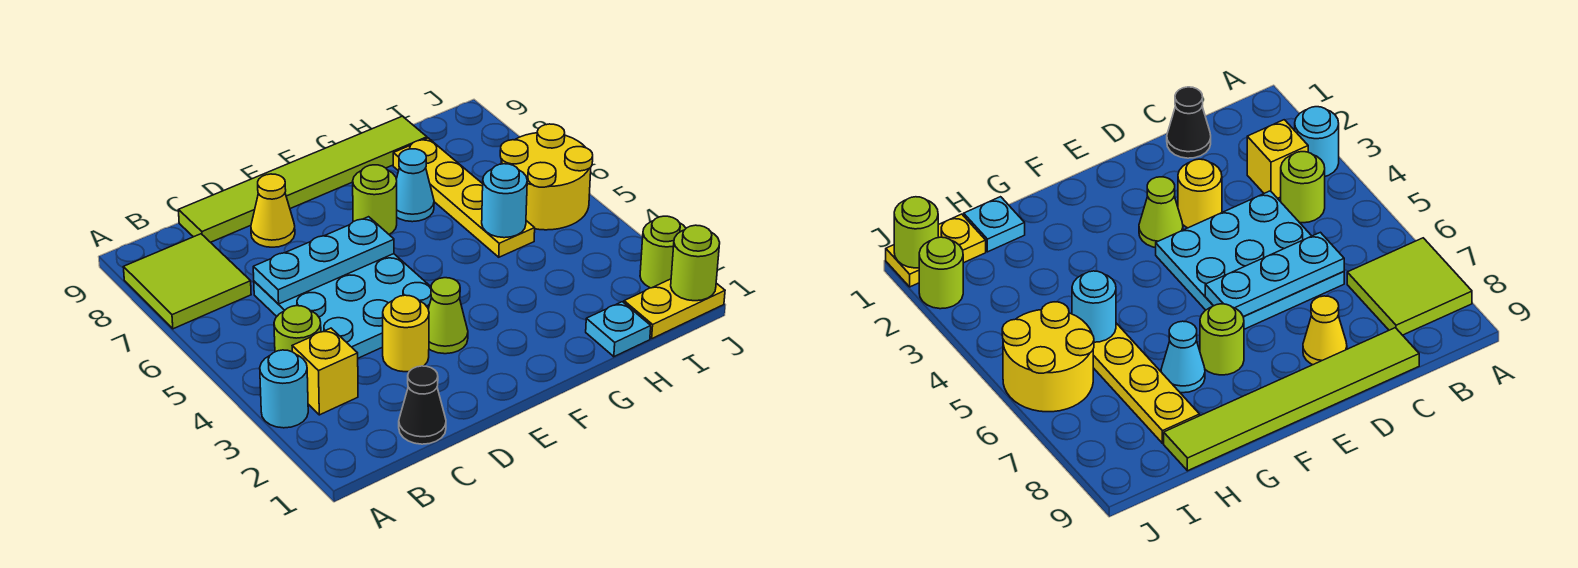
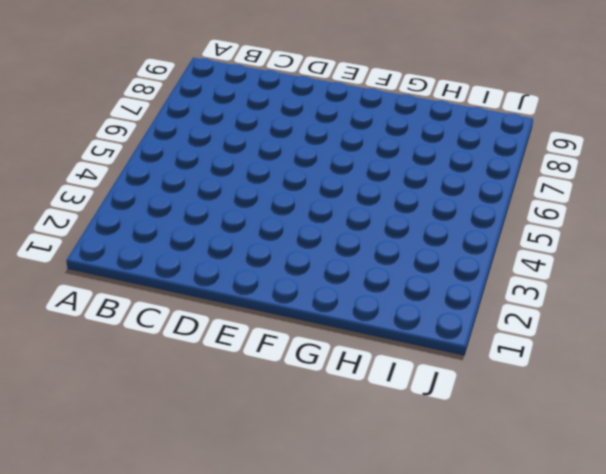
none -> cyan 1x1 round brick [260,350,308,428]
none -> lime 2x2 tile [123,234,251,329]
none -> yellow 1x1 brick [292,328,358,415]

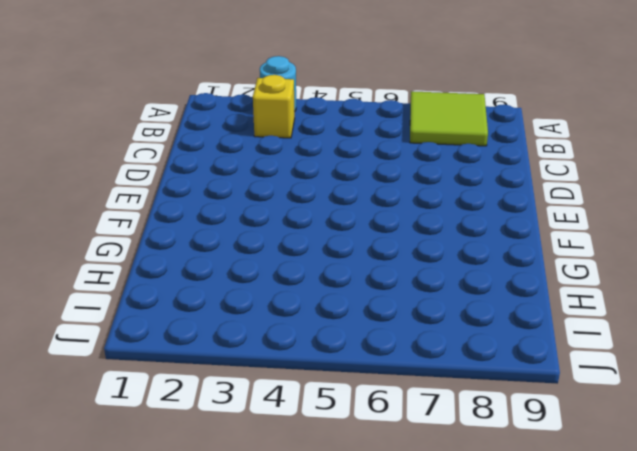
none -> lime 1x1 round brick [274,306,321,352]
none -> black 1x1 cone [399,366,446,444]
none -> cyan 3x3 plate [254,254,432,358]

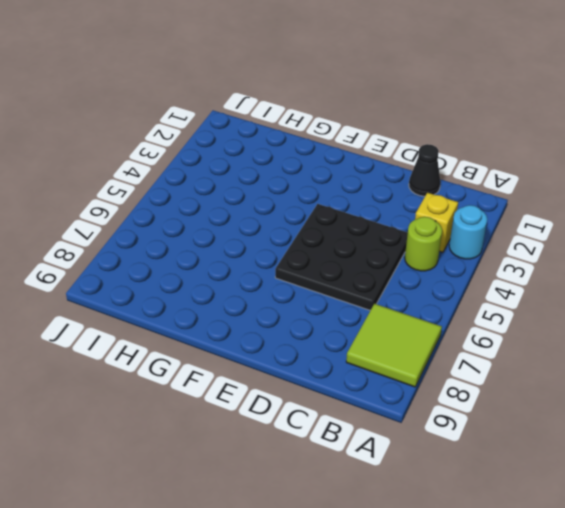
black 3x3 plate [275,204,408,310] -> cyan 3x3 plate [254,254,432,358]
none -> lime 1x6 tile [179,116,427,242]
none -> yellow 1x1 round brick [383,295,429,372]
none -> yellow 1x1 cone [251,174,295,247]

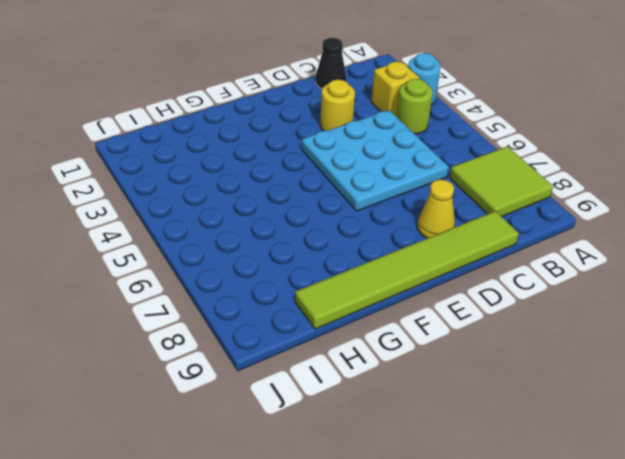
none -> lime 1x1 cone [428,278,468,354]
none -> lime 1x1 round brick [353,165,397,234]
none -> cyan 1x1 cone [396,149,434,222]

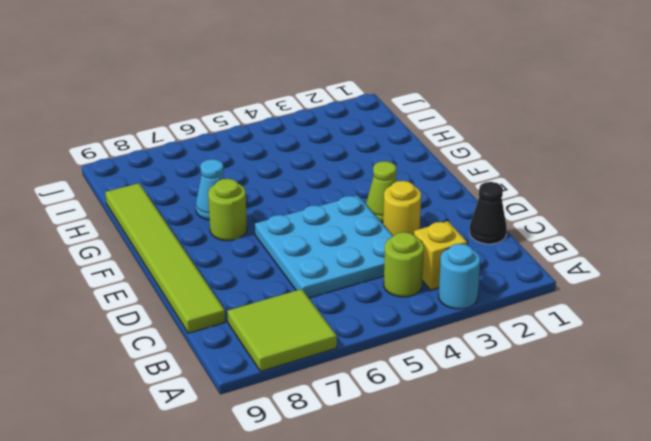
none -> yellow 1x1 cone [251,174,295,247]
none -> cyan 1x1 plate [586,302,651,357]
none -> yellow 1x4 plate [393,138,535,257]

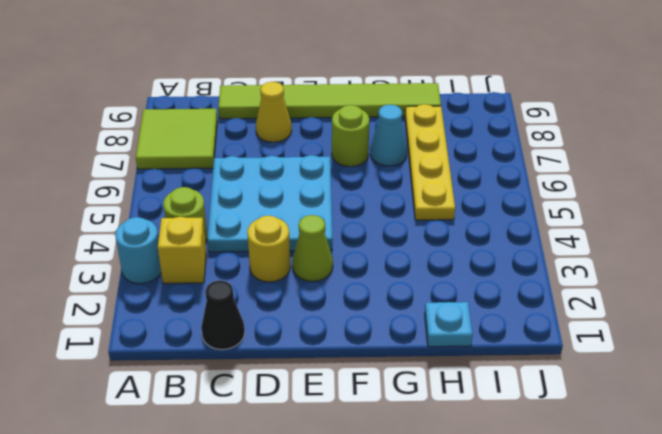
none -> yellow 1x2 plate [624,279,725,338]
none -> yellow 2x2 round brick [500,124,593,230]
none -> lime 1x1 round brick [640,216,686,288]

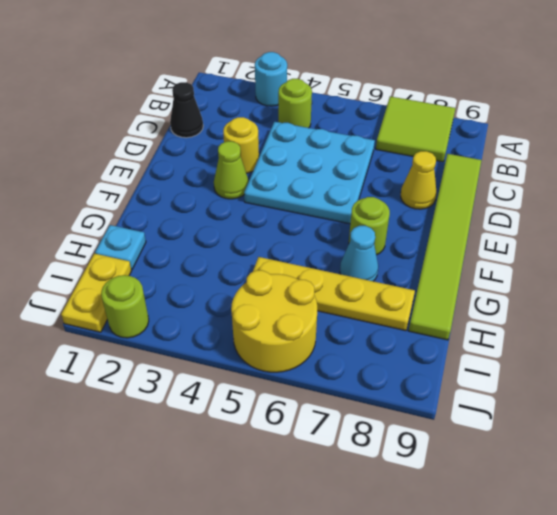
none -> yellow 1x1 brick [292,328,358,415]
none -> cyan 1x3 plate [253,217,394,304]
none -> cyan 1x1 round brick [482,164,527,238]

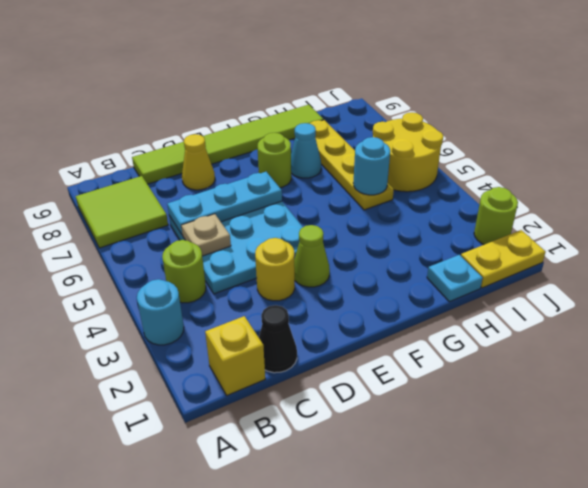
yellow 1x1 brick [205,316,265,395] -> yellow 1x1 brick moved to [292,328,358,415]
tan 1x1 plate [181,214,231,256] -> none
none -> lime 1x1 round brick [671,225,720,301]

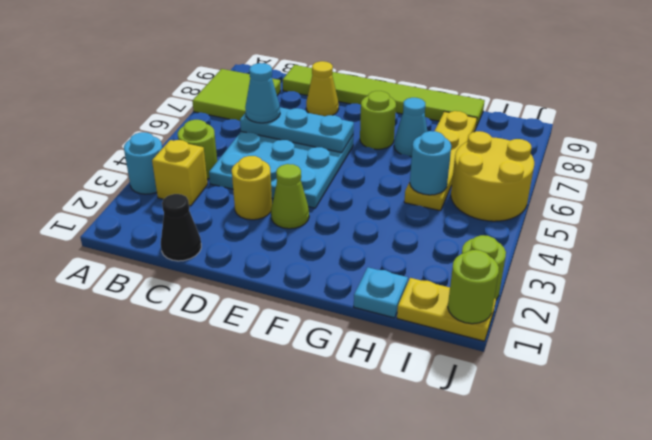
cyan 1x1 cone [245,63,280,123] -> none

